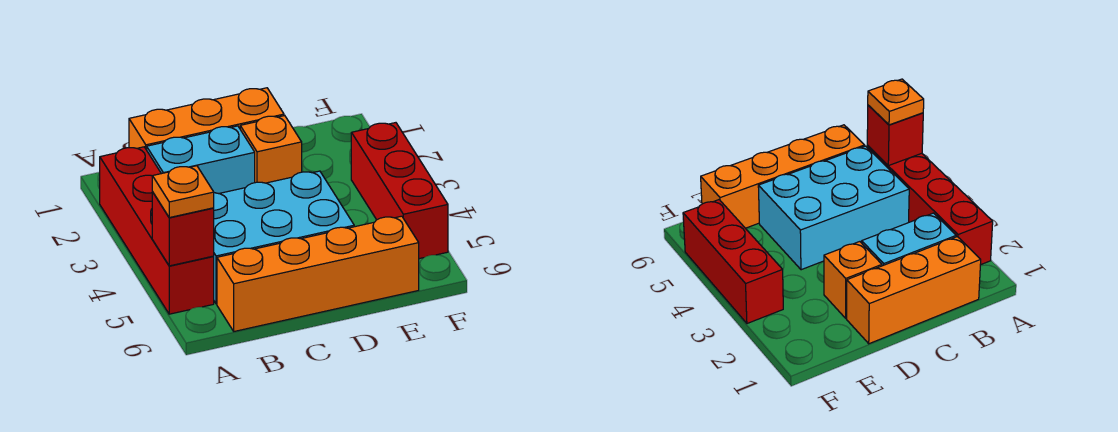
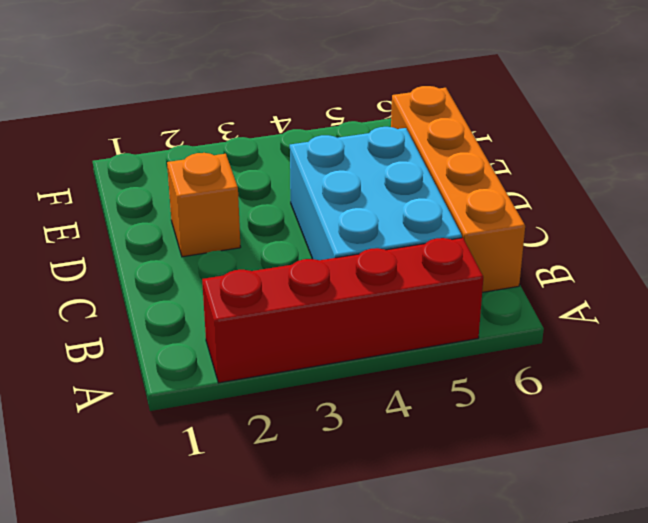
none -> orange 1x3 brick [129,88,284,150]
none -> cyan 1x2 brick [147,126,255,194]

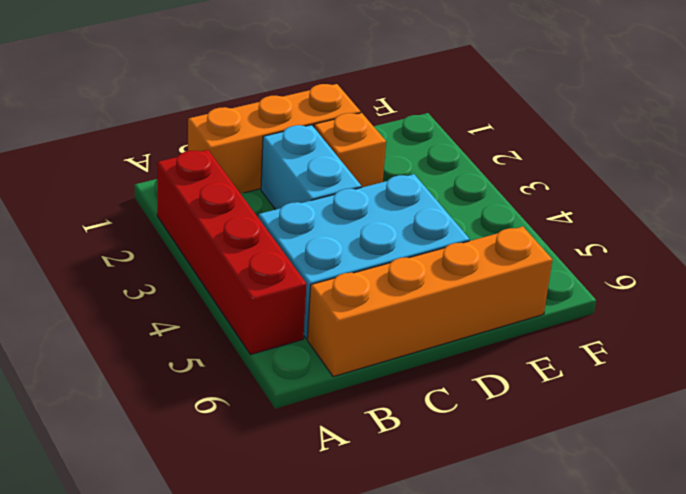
cyan 1x2 brick [261,125,361,210] -> cyan 1x2 brick turned to [147,126,255,194]
none -> red 1x3 brick [351,123,448,259]
none -> red 1x1 brick [152,192,214,266]

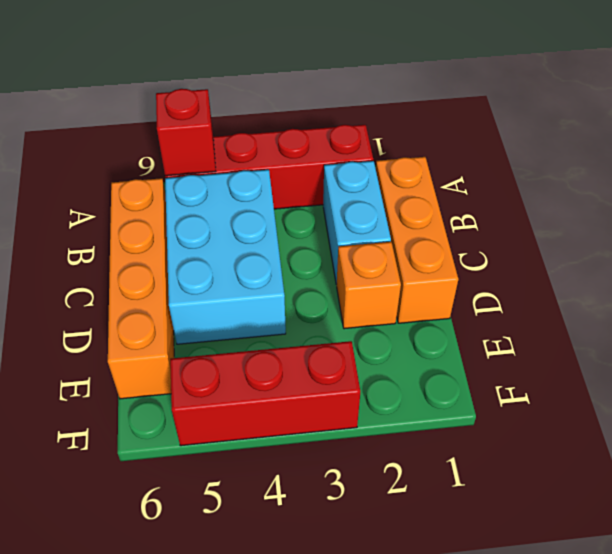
none -> orange 1x1 plate [152,166,214,218]

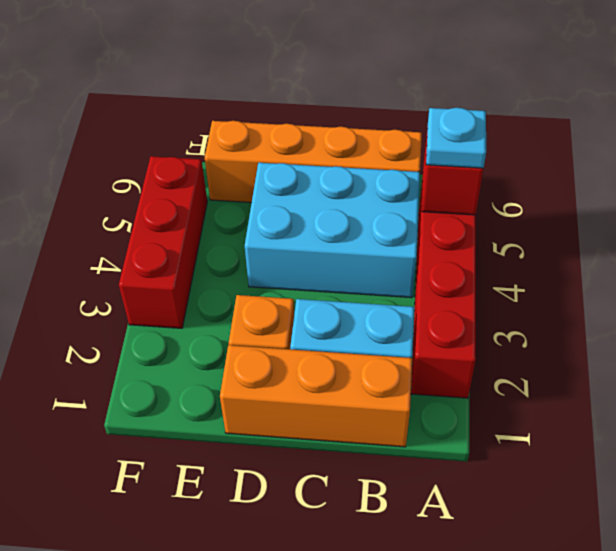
cyan 1x1 plate [426,108,486,168] -> orange 1x1 plate [152,166,214,218]

